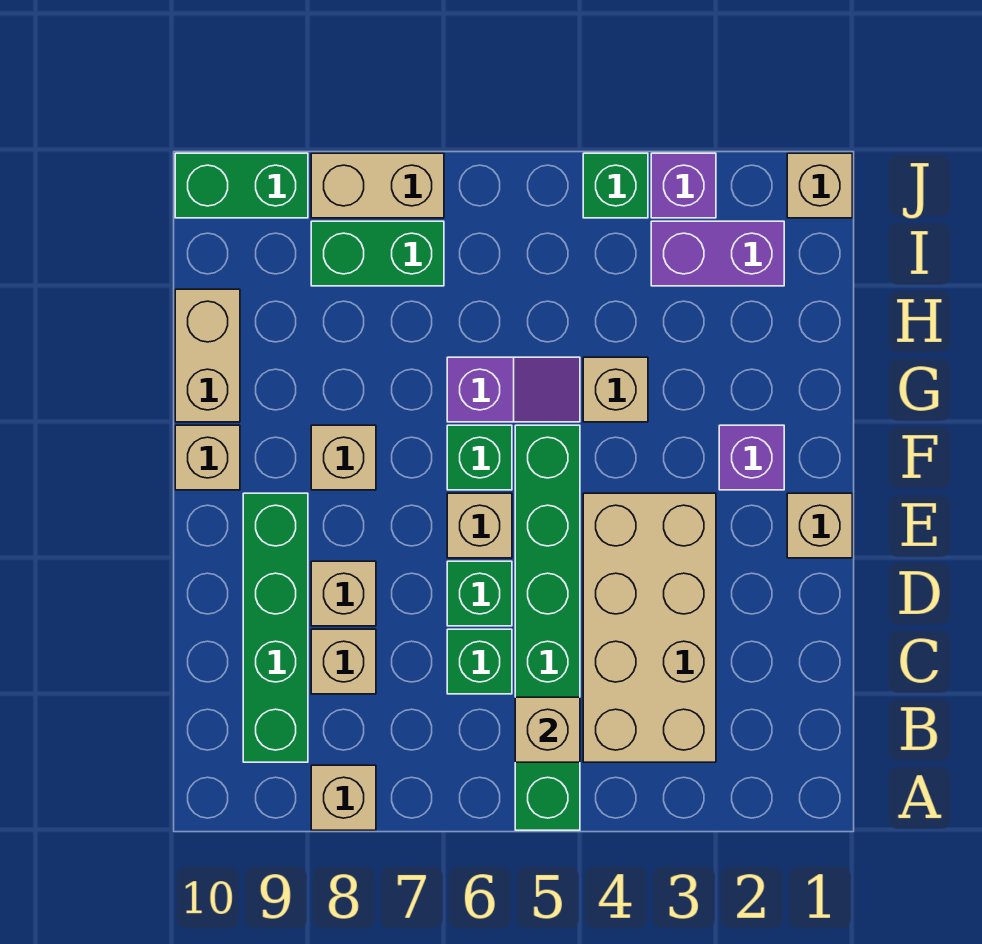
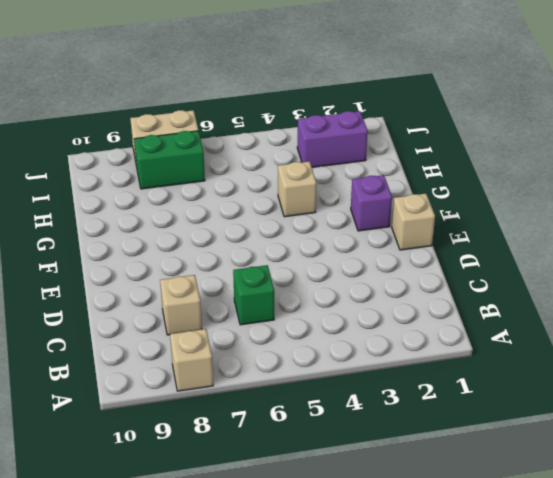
none -> green 1x6 brick [515,425,580,830]
none -> tan 2x4 brick [583,493,716,762]
none -> green 1x4 brick [243,493,308,762]

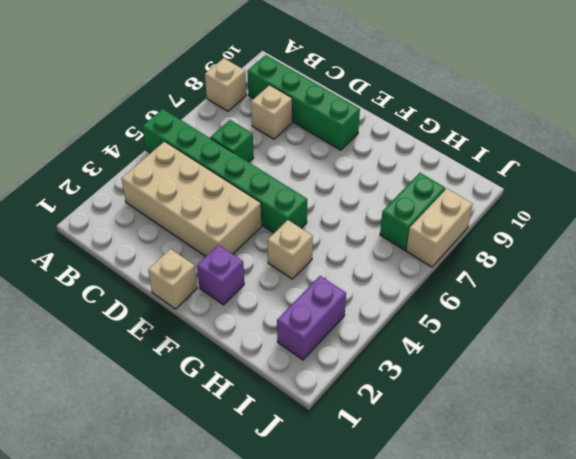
none -> green 1x1 brick [447,561,512,626]
none -> tan 1x1 brick [311,561,376,626]
none -> tan 1x1 brick [447,493,512,558]

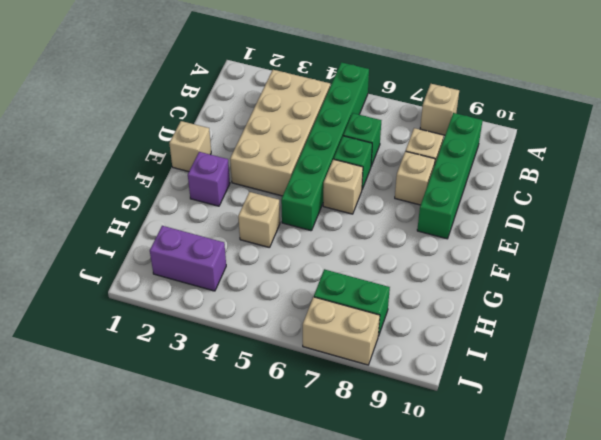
none -> green 1x1 brick [447,425,512,490]
none -> tan 1x1 brick [311,425,376,490]
none -> tan 1x1 brick [175,425,240,490]

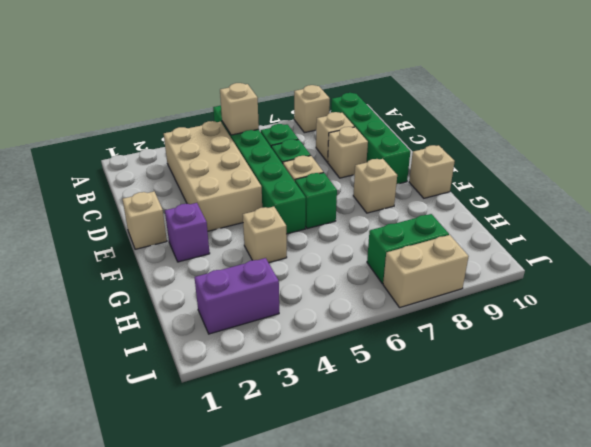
none -> purple 1x2 slope [447,357,580,422]
none -> tan 1x2 brick [175,289,240,422]
none -> tan 1x1 brick [787,153,852,218]

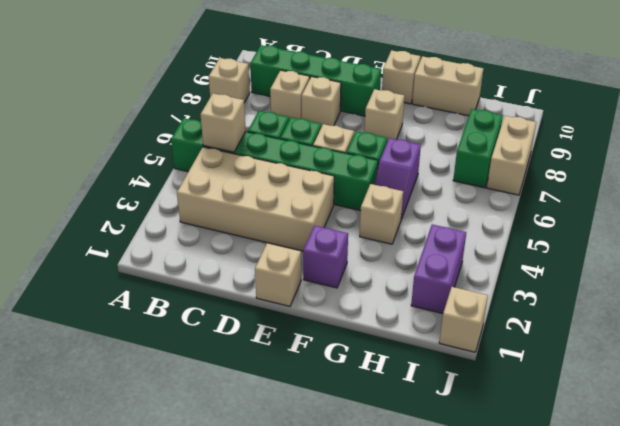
none -> purple 1x1 brick [651,153,716,218]
none -> green 1x1 brick [583,153,648,218]
none -> green 1x2 brick [175,153,308,218]

